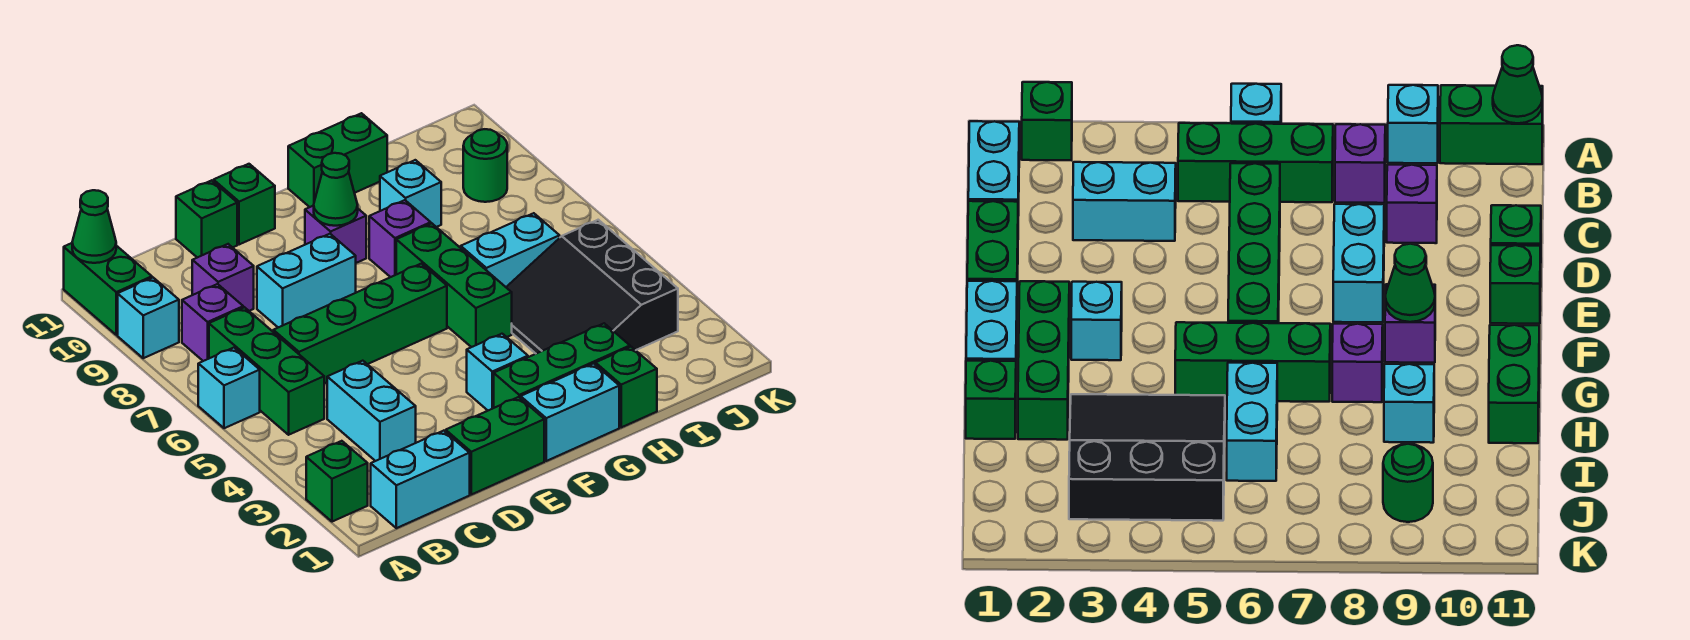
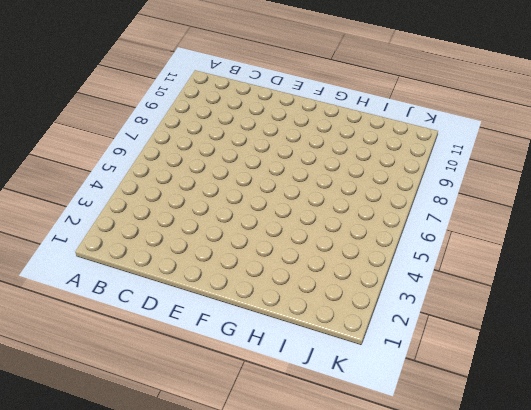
none -> green 1x1 brick [306,441,368,522]
none -> cyan 1x1 brick [198,348,260,428]
none -> cyan 1x1 brick [118,278,179,358]

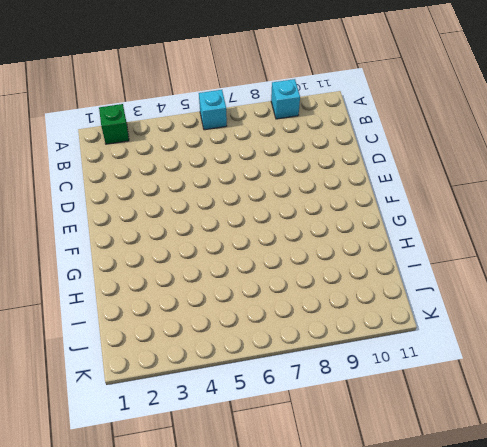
none -> green 1x2 brick [64,243,152,335]
none -> cyan 1x2 brick [371,431,470,528]
none -> green 1x3 brick [209,307,324,435]

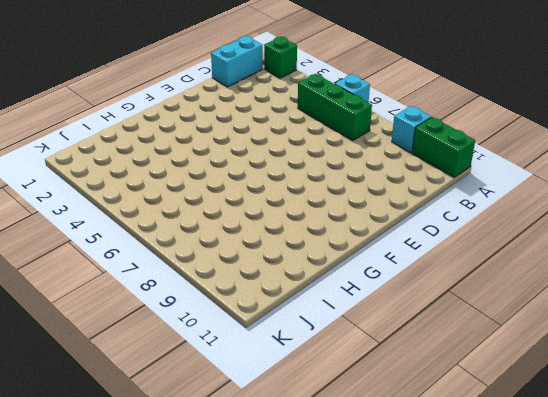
none -> purple 1x1 brick [182,284,243,361]
none -> cyan 1x2 brick [327,361,416,461]
none -> green 1x4 brick [273,264,447,384]

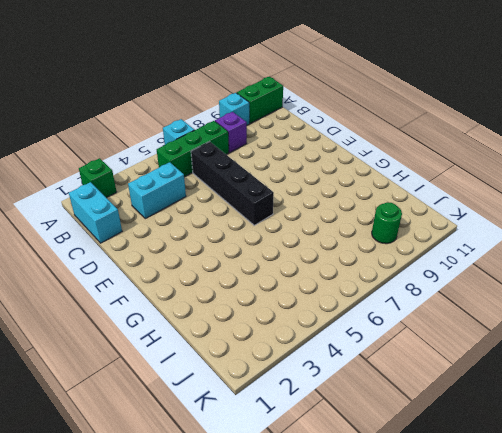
black 1x4 brick [191,142,274,225] -> green 1x4 brick [273,264,447,384]
none -> purple 1x1 brick [192,244,254,311]
none -> green 1x2 brick [446,397,544,495]
none -> cyan 1x2 brick [257,234,356,327]

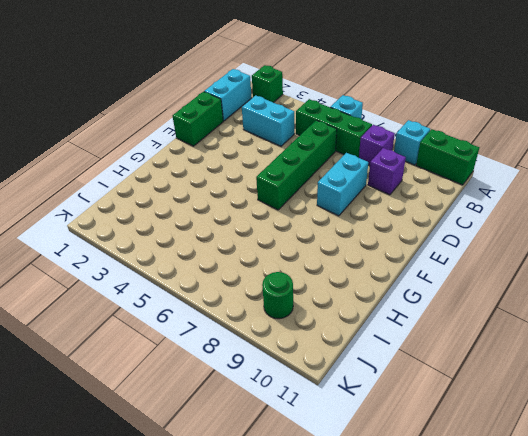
none -> green 1x1 brick [176,180,237,258]
none -> green 1x1 brick [213,164,275,245]
none -> cyan 1x2 brick [521,363,619,461]

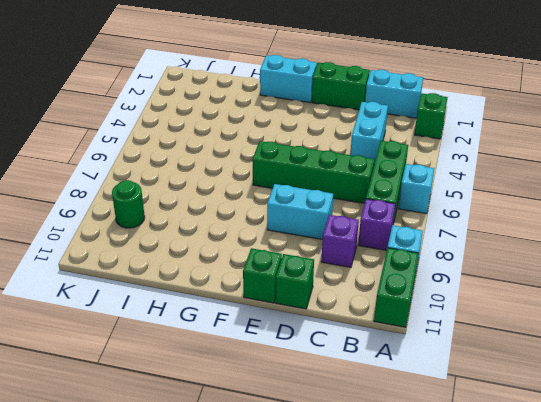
none -> green 1x3 brick [494,323,630,408]
none -> cyan 1x1 brick [467,334,528,410]
none -> purple 1x1 brick [305,206,366,263]

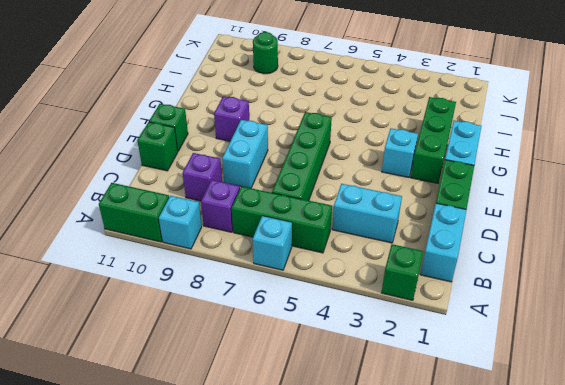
none -> green 1x3 brick [396,224,512,347]
none -> purple 1x1 brick [369,200,431,277]
none -> green 1x2 brick [288,113,387,207]

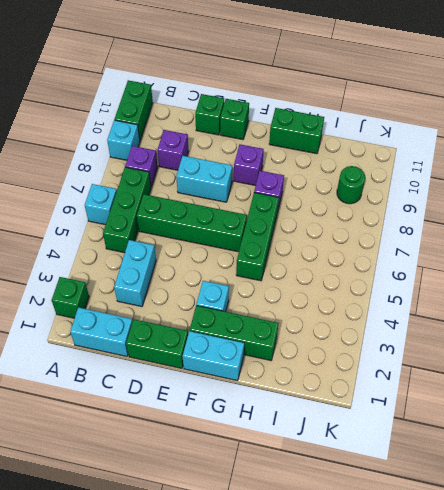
none -> green 1x1 brick [596,347,657,427]
none -> black 3x3 slope [506,220,678,354]
none -> cyan 1x2 brick [461,213,560,287]

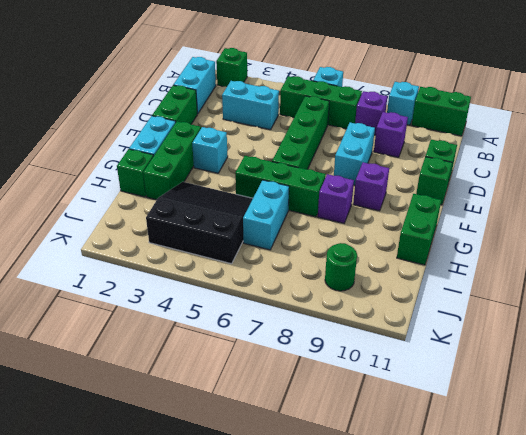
none -> cyan 1x1 brick [380,160,441,227]
none -> green 1x1 cone [72,190,116,263]
none -> green 1x1 cone [314,153,358,226]

